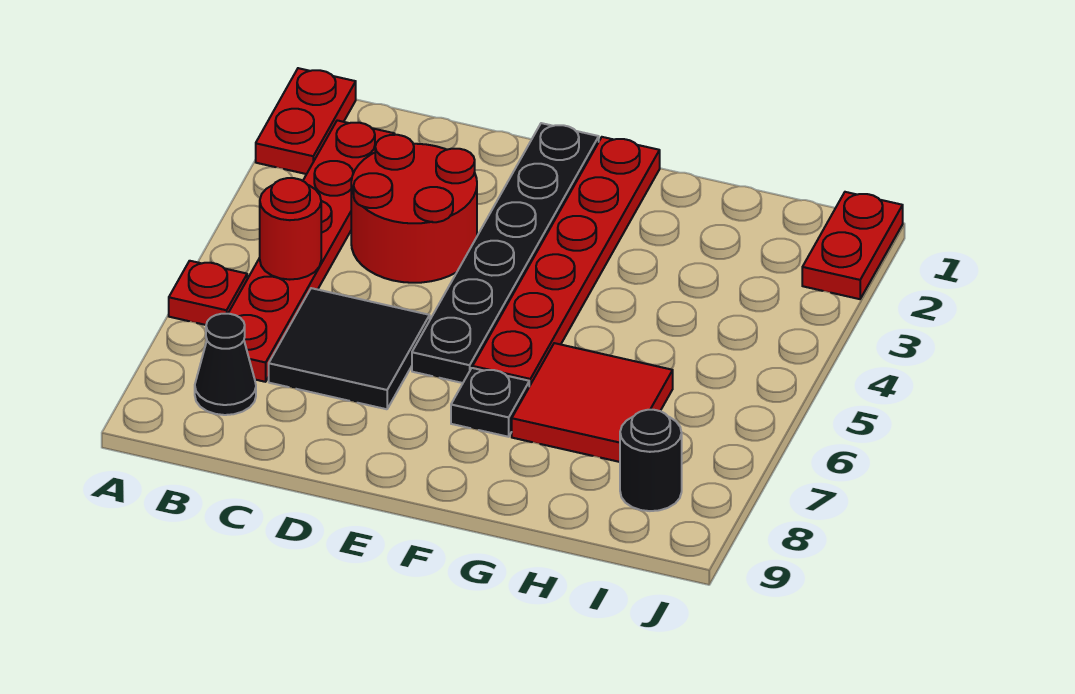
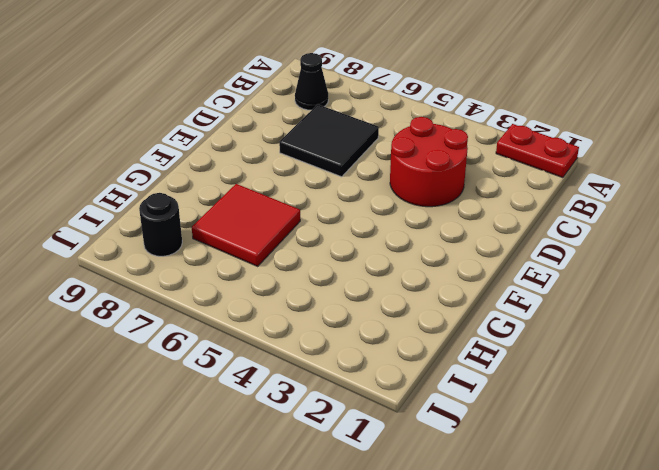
none -> red 1x1 plate [169,261,247,325]
none -> red 1x6 plate [228,120,395,382]
none -> black 1x6 plate [412,123,599,383]

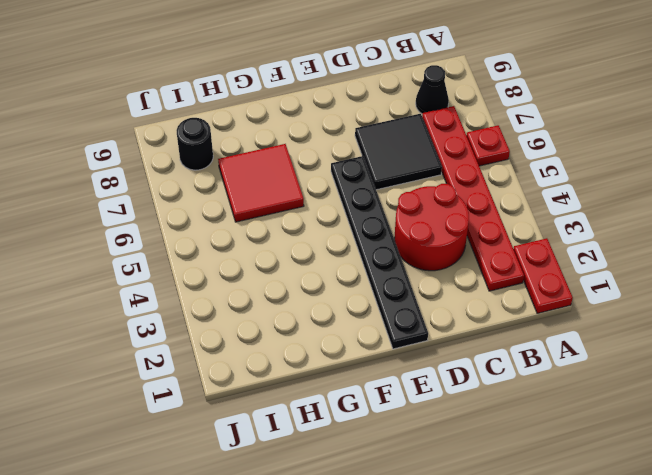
none -> red 1x6 plate [473,137,660,386]
none -> black 1x1 plate [451,368,529,437]
none -> red 1x2 plate [802,192,903,299]

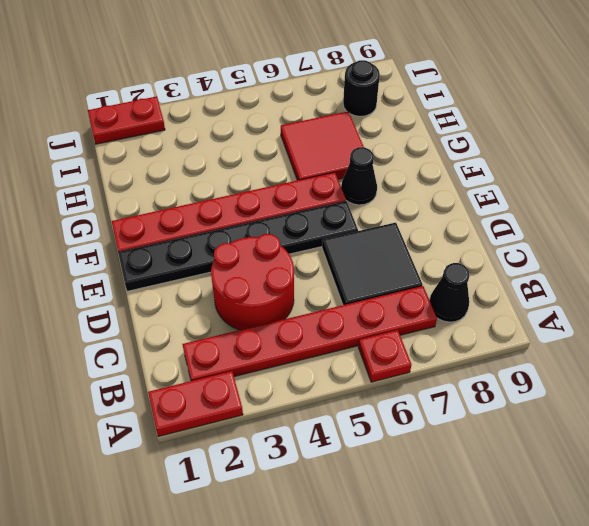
black 1x1 cone [341,147,377,205] -> black 1x1 plate [451,368,529,437]
none -> red 1x1 round brick [260,178,321,280]

